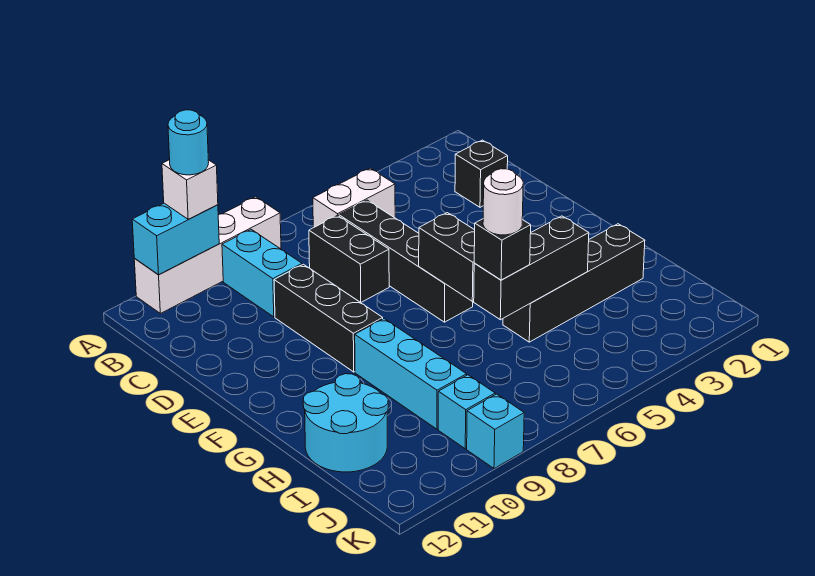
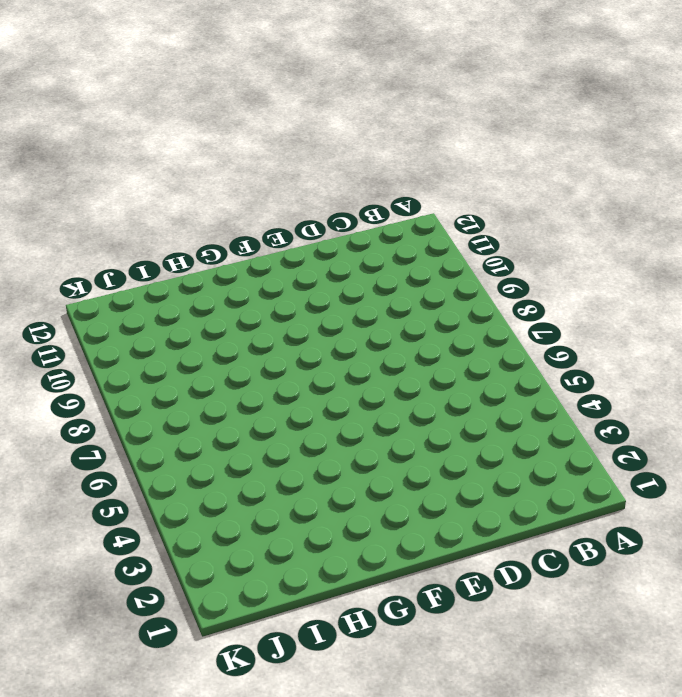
none -> white 1x4 brick [134,197,281,313]
none -> white 1x2 brick [313,168,395,228]
none -> cyan 1x2 brick [222,229,302,317]

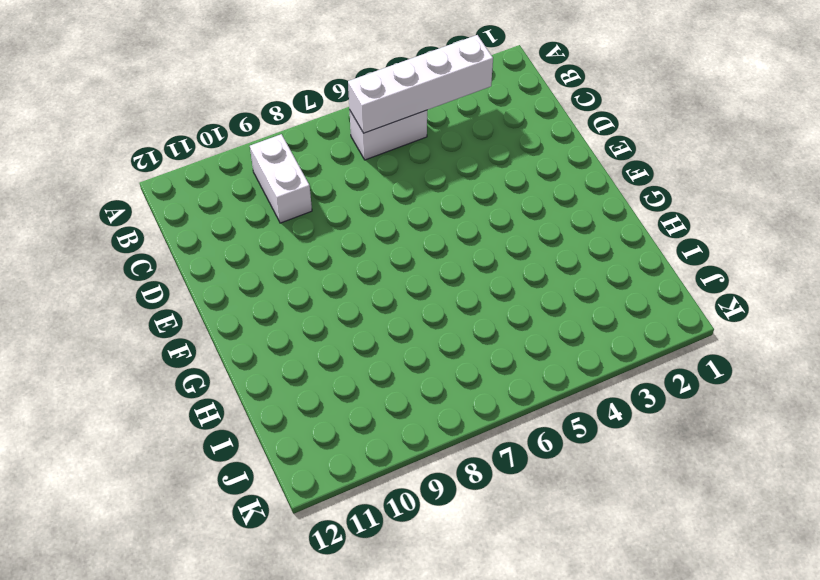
white 1x4 brick [348,35,493,133] -> white 1x4 brick moved to [134,197,281,313]
white 1x2 brick [250,134,312,223] -> cyan 1x2 brick [222,229,302,317]
none -> black 1x1 brick [455,140,508,207]
none -> black 1x4 brick [339,200,473,322]
none -> black 1x2 brick [309,215,389,302]

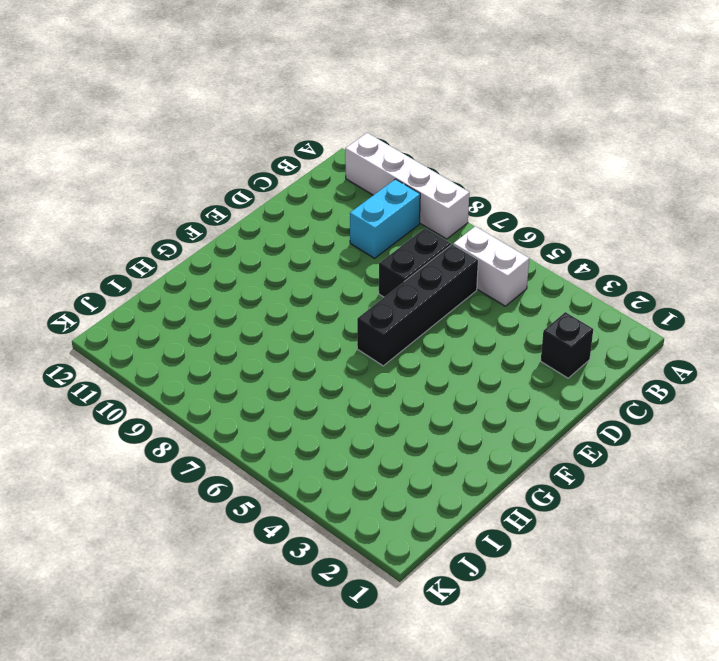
none -> black 1x3 brick [274,264,383,372]
none -> cyan 1x3 brick [355,319,467,429]
none -> black 1x4 brick [503,224,645,342]

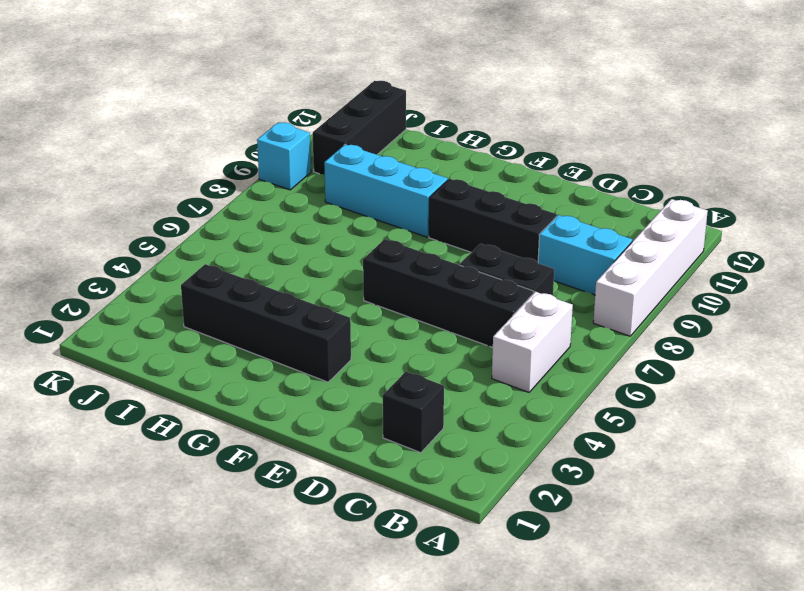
black 1x4 brick [181,264,351,382] -> black 1x4 brick turned to [503,224,645,342]
black 1x3 brick [313,81,406,175] -> black 1x3 brick moved to [474,216,589,320]
none -> cyan 2x2 round brick [303,374,388,472]
none -> cyan 1x1 brick [438,375,495,449]
none -> cyan 1x2 brick [132,203,219,275]

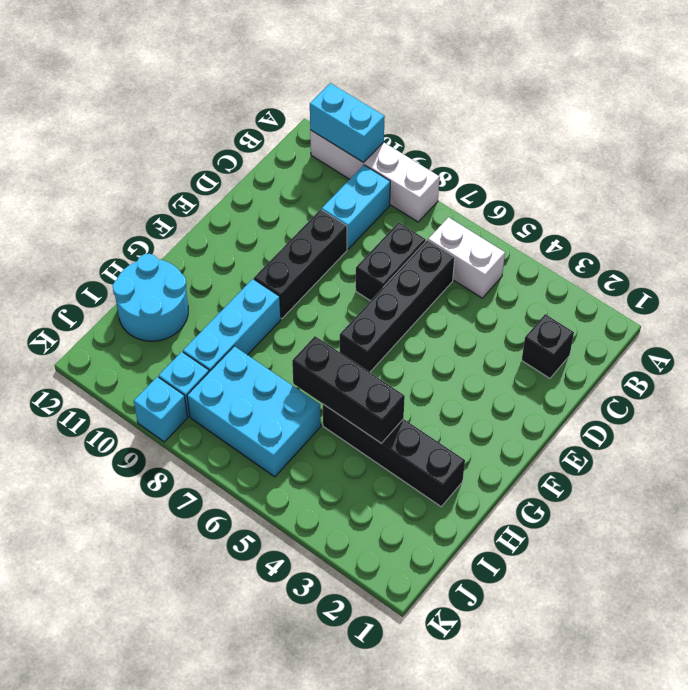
cyan 2x3 brick [187,346,321,477] -> none
none -> black 1x2 brick [419,213,475,302]
none -> white 1x1 brick [162,160,218,219]
none -> black 1x1 brick [474,219,531,280]

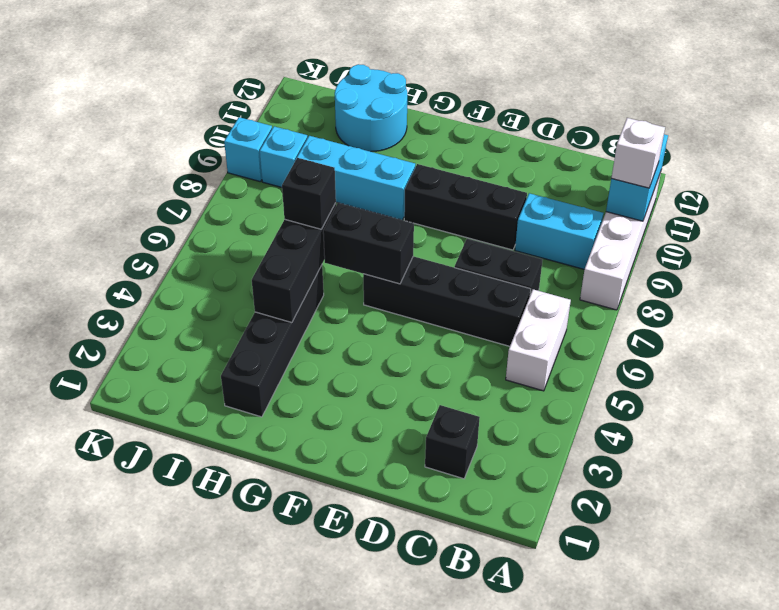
none -> cyan 1x1 round brick [168,110,209,175]
none -> white 1x1 round brick [483,169,523,235]

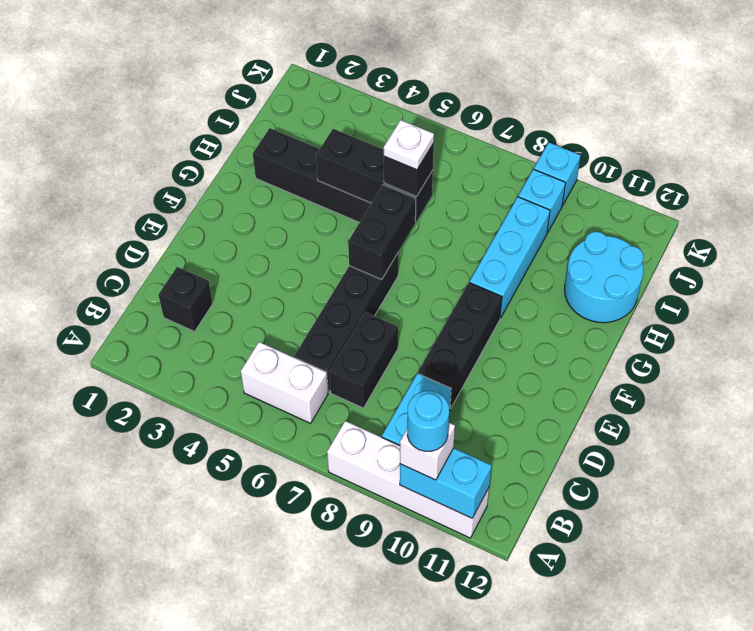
white 1x1 plate [384,120,434,170] -> white 1x1 round brick [483,169,523,235]

